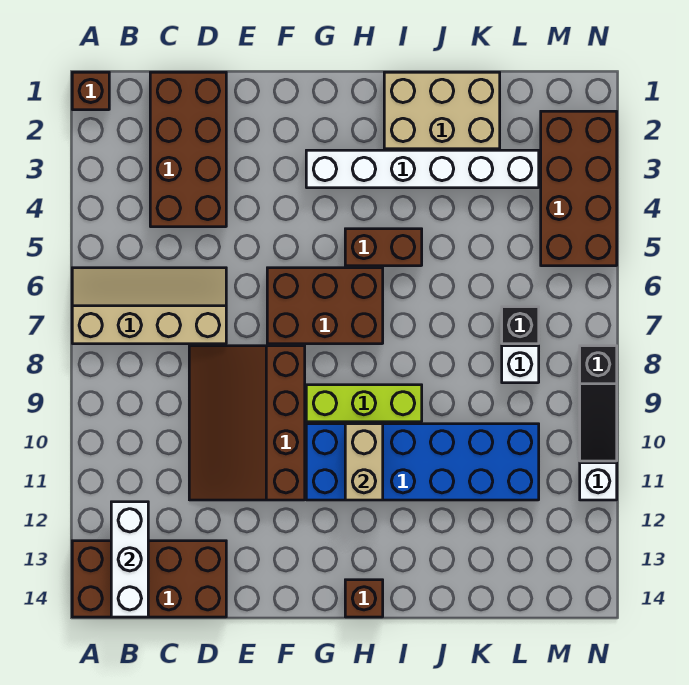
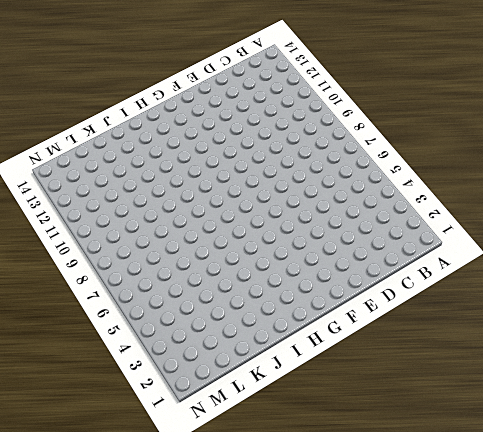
none -> brown 1x1 brick [72,72,109,110]
none -> tan 2x4 slope [72,268,226,344]
none -> brown 2x4 brick [72,541,226,617]

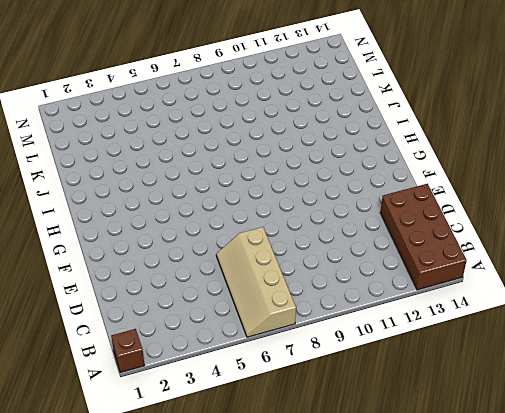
none -> brown 2x4 brick [150,72,226,227]
none -> brown 3x4 slope [189,346,305,500]
none -> brown 2x3 brick [267,268,383,344]

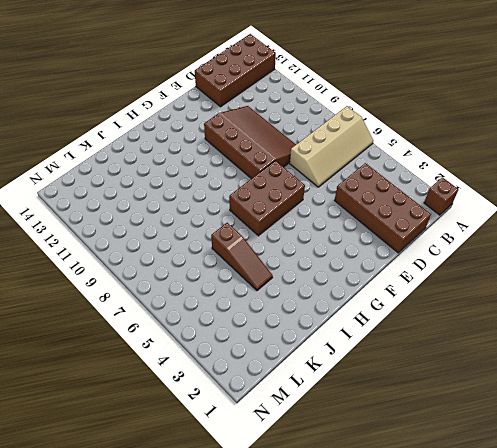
brown 1x3 slope [211,223,273,291] -> none
none -> white 1x6 brick [306,150,539,188]
none -> lime 1x3 brick [306,385,422,422]
none -> blue 2x6 brick [306,424,539,500]

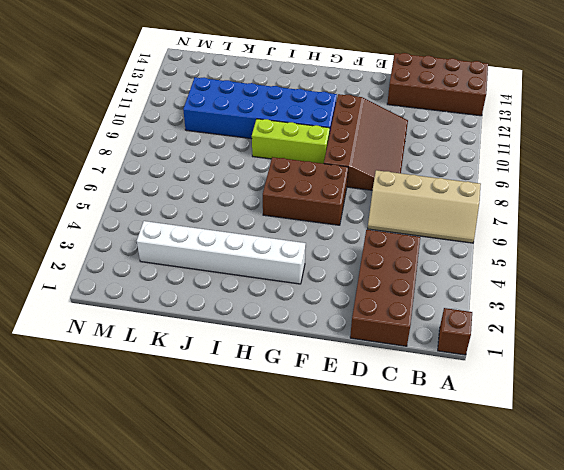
none -> brown 1x2 brick [345,229,422,266]
none -> brown 1x1 brick [345,580,383,617]
none -> tan 2x3 brick [384,72,500,149]

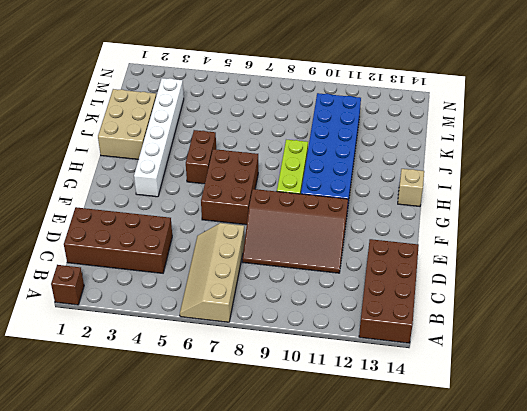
tan 1x1 brick [398,169,424,206] -> brown 1x1 brick [345,580,383,617]
none -> black 1x1 brick [502,307,539,344]
none -> white 1x1 brick [502,346,539,383]
none -> brown 2x4 brick [541,111,617,266]

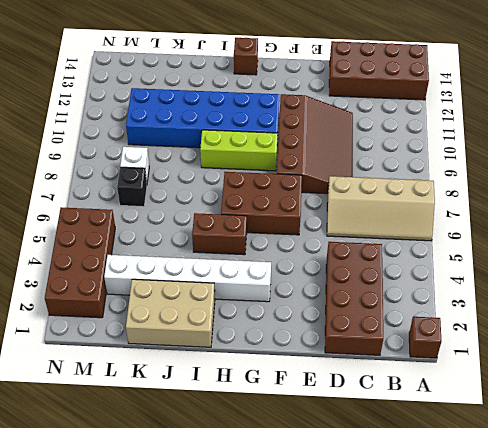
none -> black 1x3 slope [580,346,617,461]
none -> white 1x1 brick [580,463,617,500]
none -> white 1x3 brick [111,502,148,617]

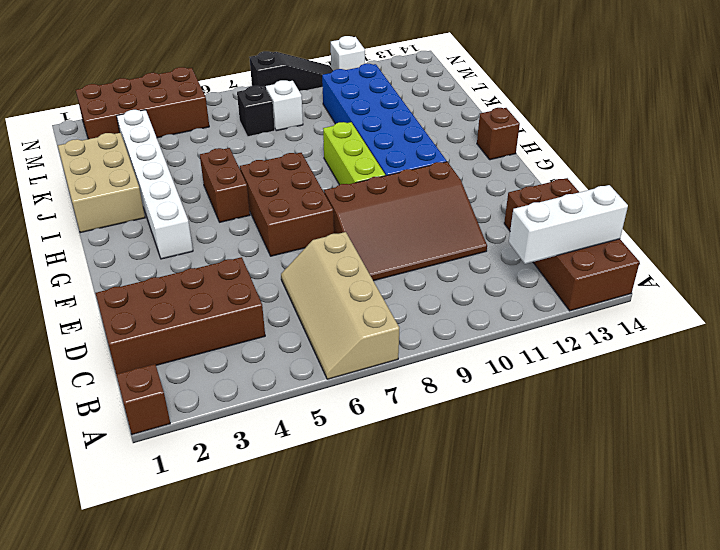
none -> tan 1x2 brick [345,424,383,500]

